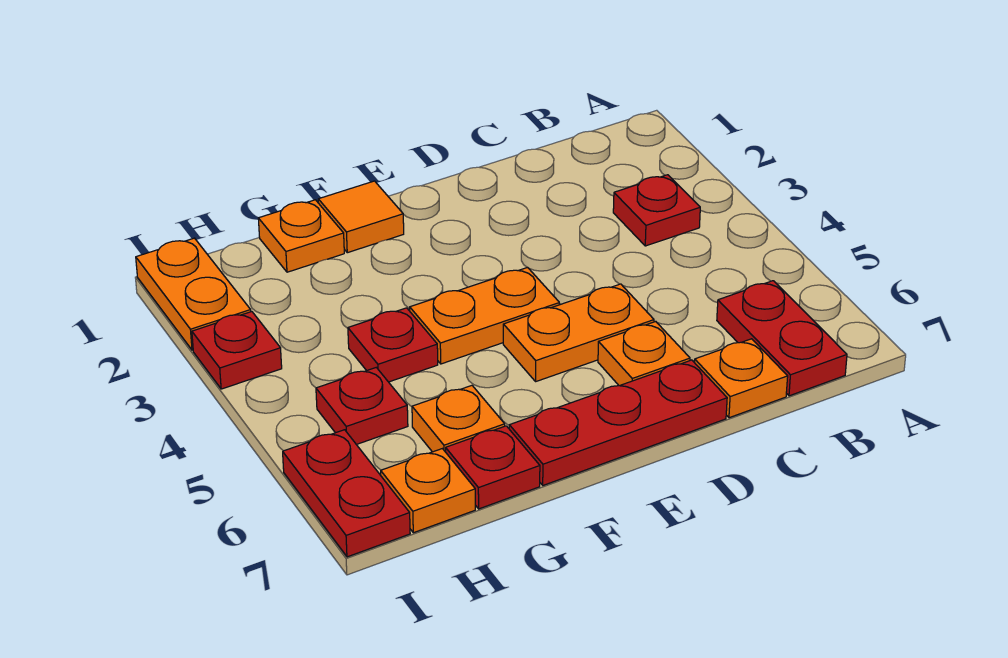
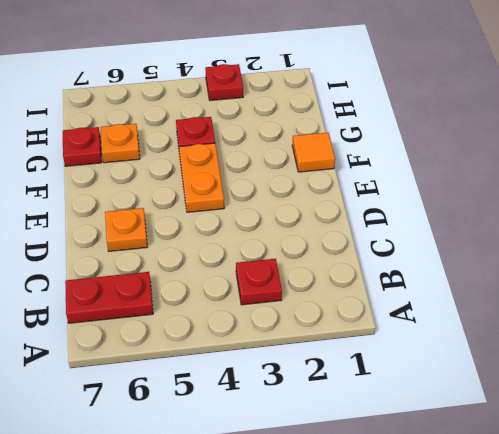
none -> orange 1x1 plate [695,339,788,418]
none -> orange 1x2 plate [503,284,654,381]
none -> red 1x3 plate [509,360,727,485]

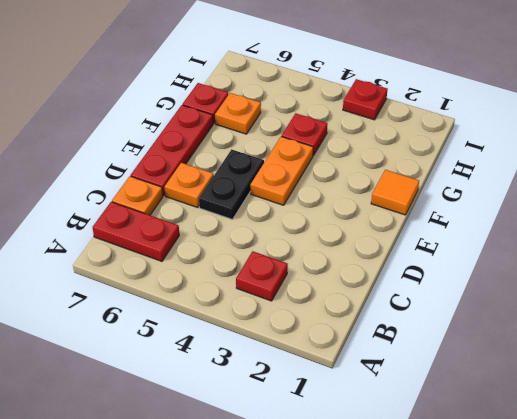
black 1x2 plate [199,149,264,220] -> orange 1x2 plate [503,284,654,381]
none -> orange 1x1 plate [258,200,344,272]
none -> red 1x1 plate [316,367,408,445]
none -> orange 1x1 plate [381,449,475,533]

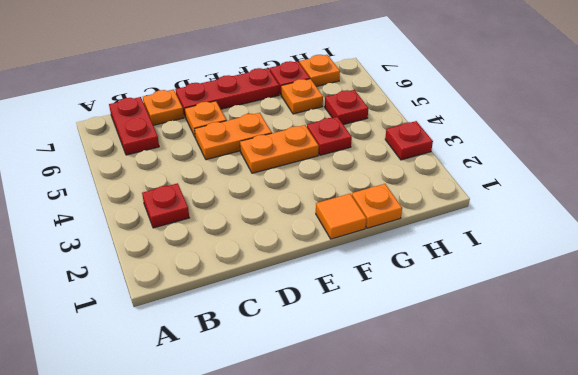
none -> orange 1x2 plate [136,238,251,350]
none -> red 1x2 plate [283,430,410,557]

